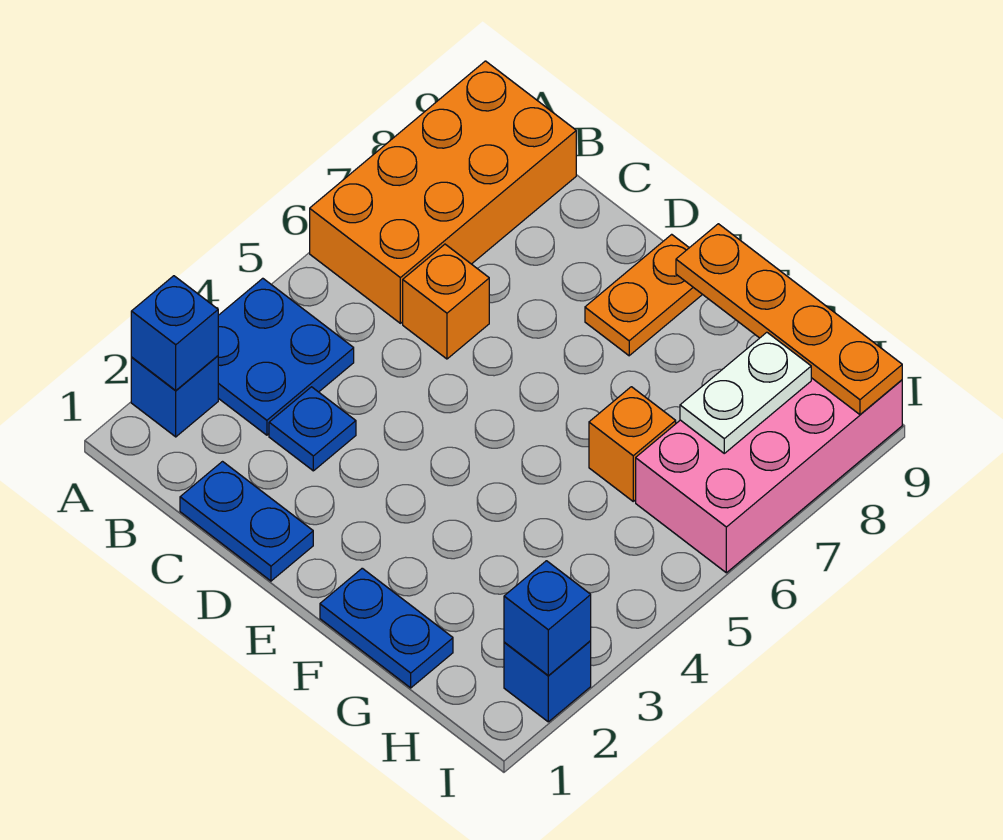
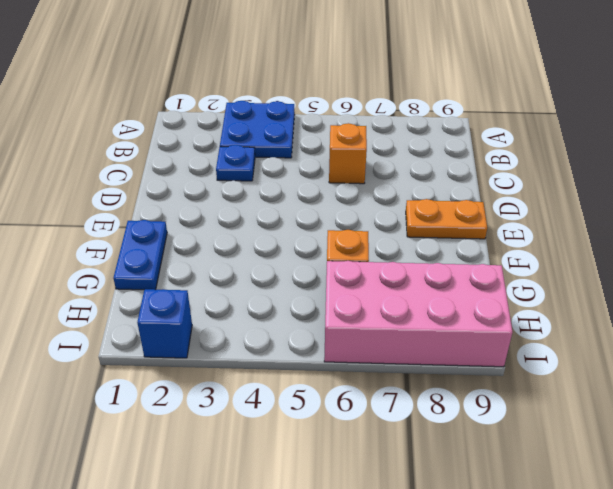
none -> blue 1x1 brick [131,356,218,437]
none -> orange 2x4 brick [310,61,576,323]
none -> blue 1x2 plate [180,462,313,581]

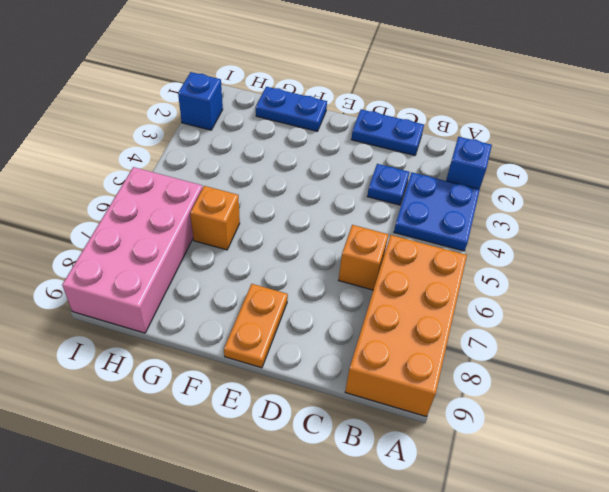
none -> blue 1x1 brick [131,276,218,391]
none -> orange 1x4 plate [676,224,902,415]
none -> white 1x2 plate [680,332,811,453]

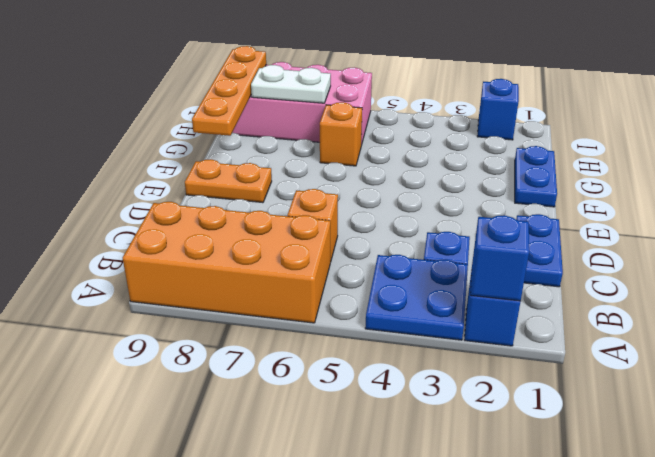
none -> blue 1x1 brick [504,561,591,675]

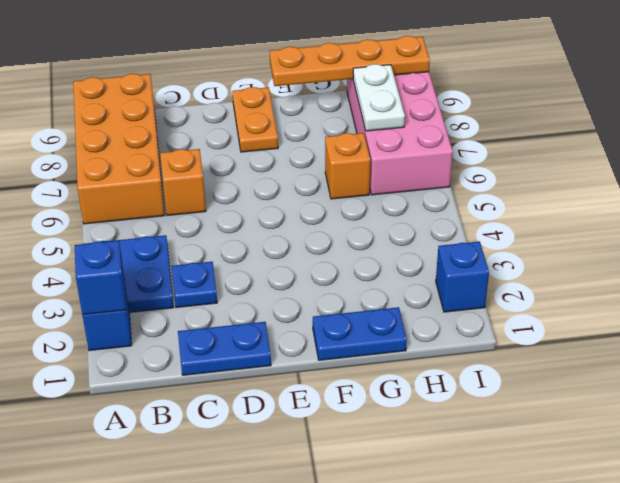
none -> blue 1x1 brick [504,561,591,675]

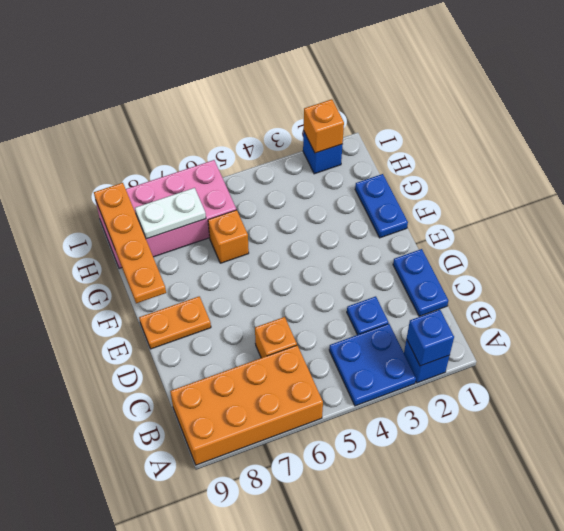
orange 1x1 brick [304,99,344,153] -> blue 1x1 brick [504,561,591,675]

